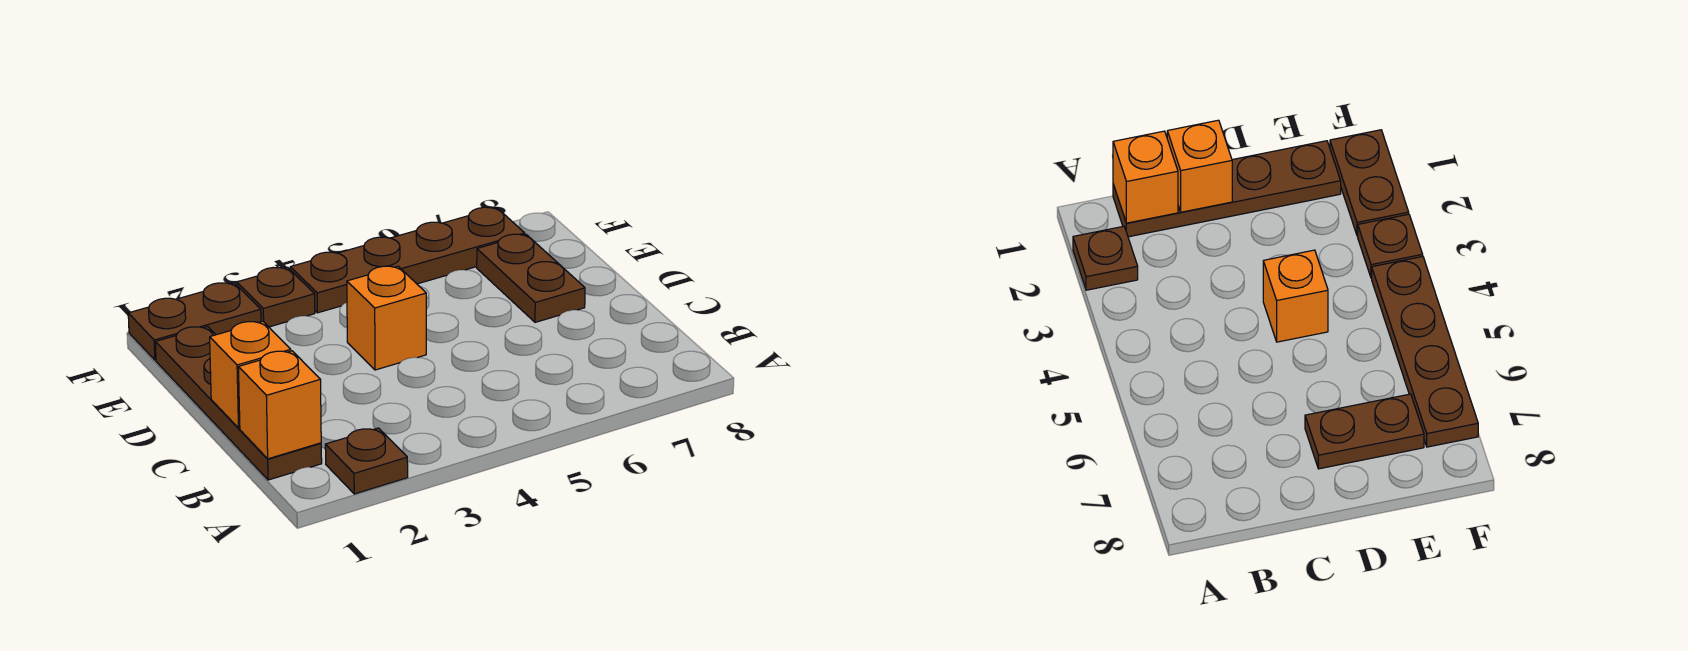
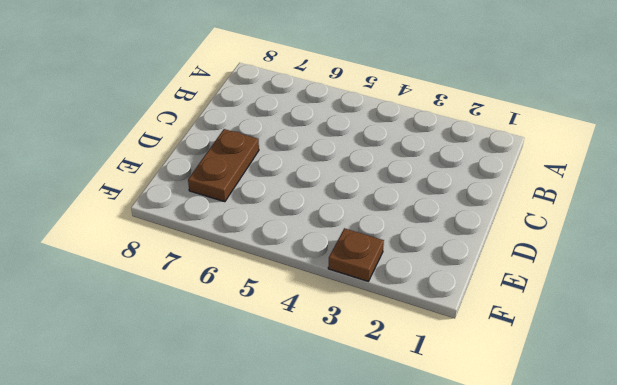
none -> brown 1x1 plate [325,428,408,494]
none -> brown 1x4 plate [155,326,322,480]

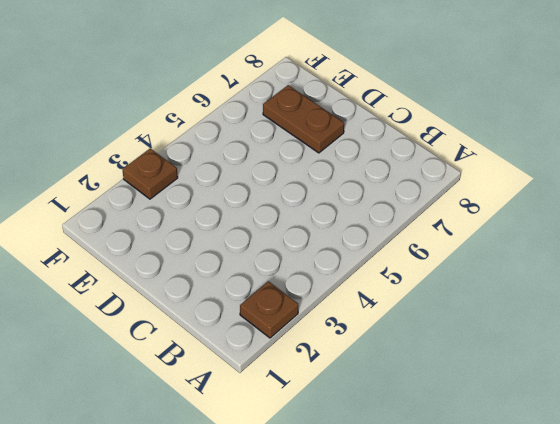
none -> brown 1x4 plate [155,326,322,480]
none -> orange 1x1 brick [347,266,426,370]

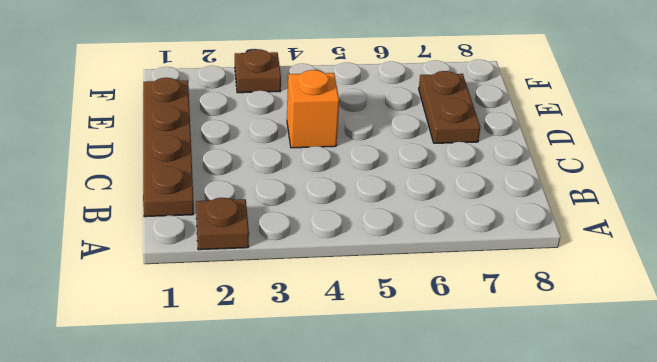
none -> brown 1x2 plate [128,283,261,360]
none -> brown 1x4 plate [290,207,525,313]

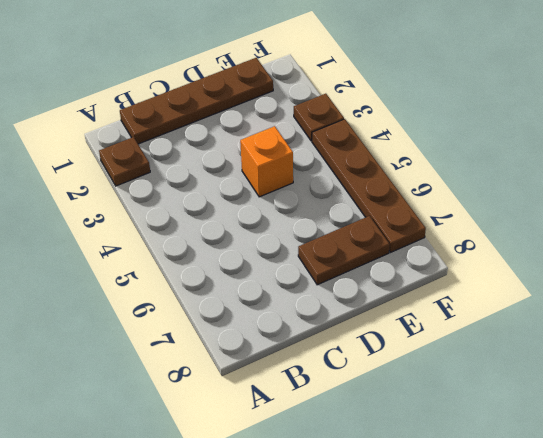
none -> brown 1x2 plate [128,283,261,360]
none -> orange 1x1 brick [238,351,321,459]

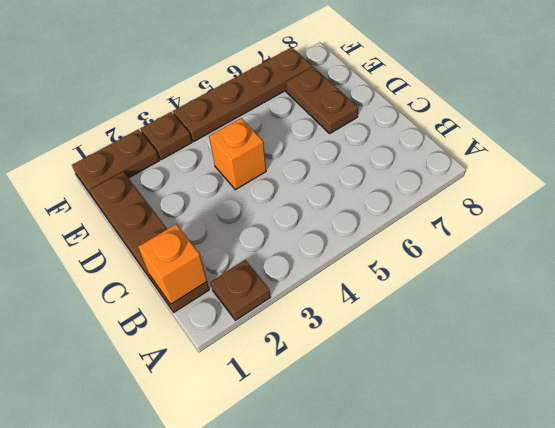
none -> orange 1x1 brick [210,321,291,428]

